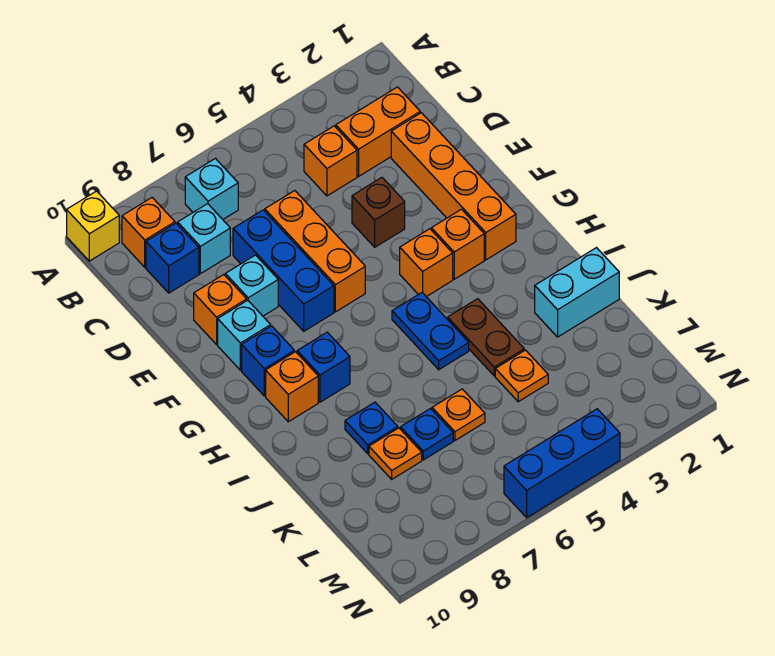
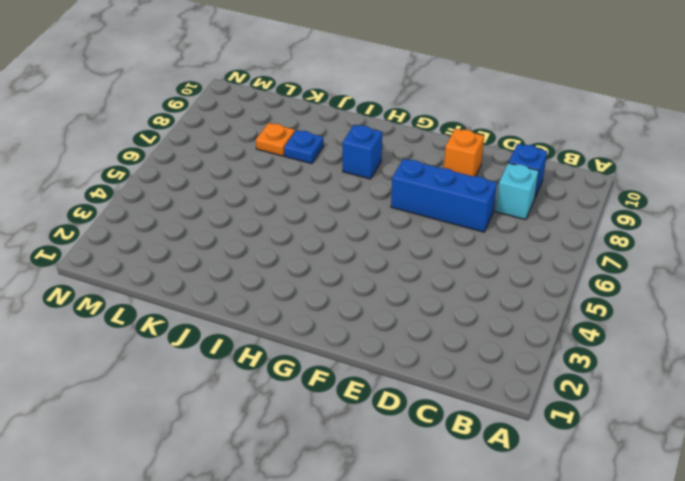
none -> yellow 1x1 brick [67,191,119,261]
none -> cyan 1x1 brick [185,159,238,219]
none -> orange 1x1 brick [122,198,175,267]

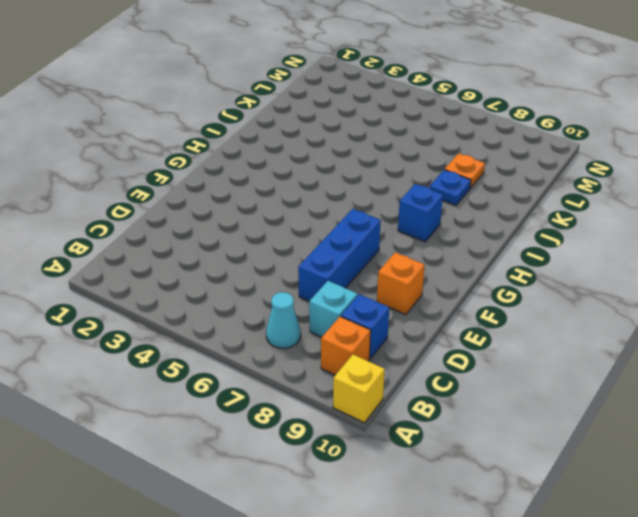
cyan 1x1 cone [266,292,301,348] -> cyan 1x1 brick [185,159,238,219]
none -> orange 1x2 brick [336,87,420,176]
none -> orange 1x1 brick [304,126,357,196]
none -> orange 1x4 brick [391,113,516,260]

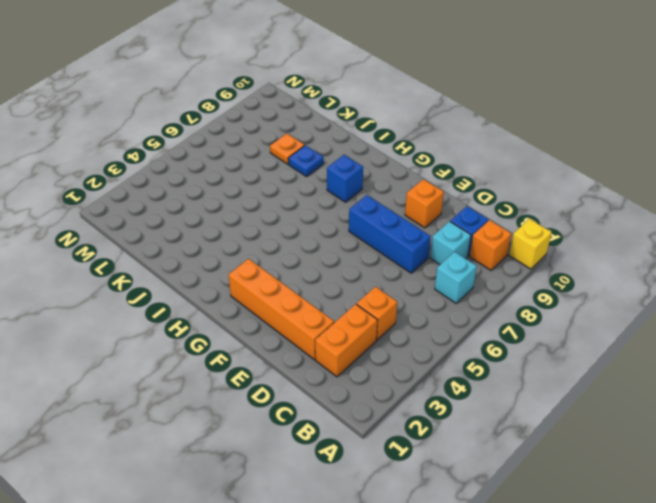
none -> orange 1x3 brick [265,191,365,312]
none -> brown 1x1 brick [352,178,405,247]
none -> cyan 1x1 brick [225,255,278,316]

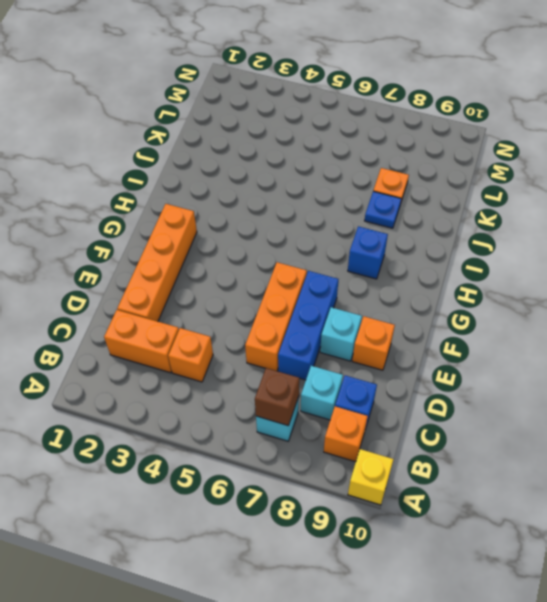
brown 1x1 brick [255,368,299,426] -> brown 1x1 brick moved to [352,178,405,247]
none -> cyan 1x1 brick [218,300,271,370]
none -> orange 1x1 brick [431,209,484,279]
none -> orange 1x1 brick [400,229,453,297]

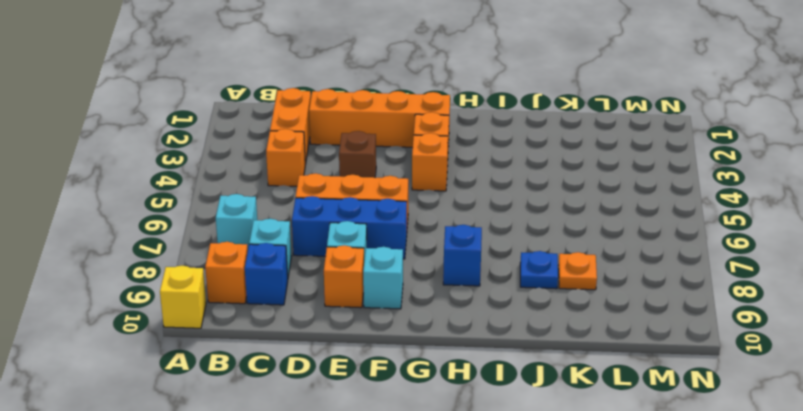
none -> blue 1x1 brick [242,326,294,396]
none -> blue 1x2 plate [392,293,469,370]
none -> orange 1x1 brick [266,352,318,422]

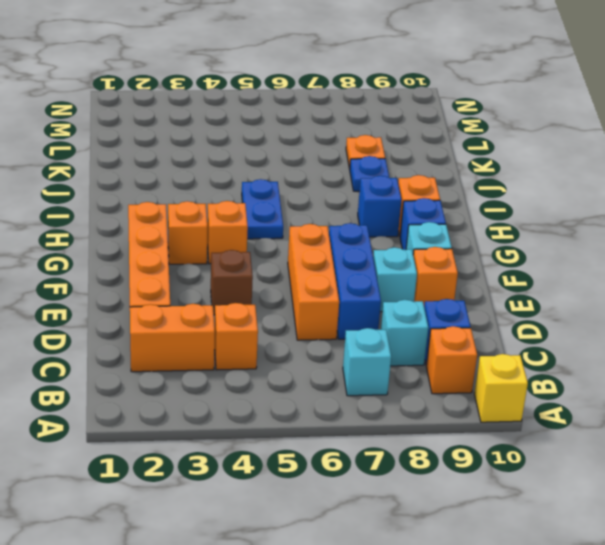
none -> brown 1x2 plate [448,299,524,376]
none -> cyan 1x2 brick [535,248,619,337]
none -> orange 1x1 plate [495,350,548,402]

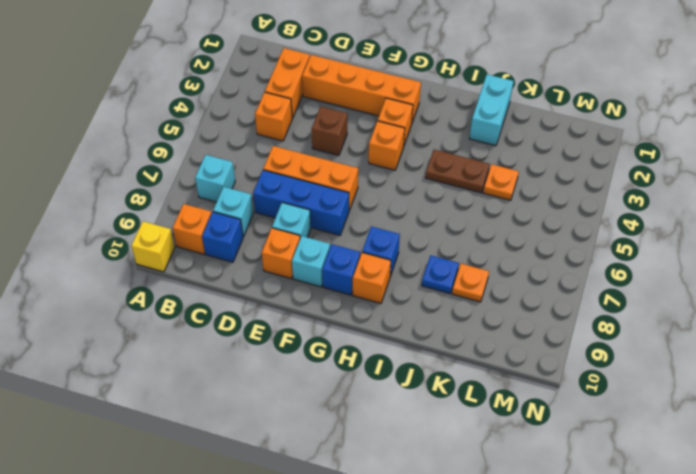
none -> blue 1x2 plate [392,293,469,370]
none -> orange 1x1 plate [432,389,485,440]
none -> blue 1x1 plate [401,409,453,460]

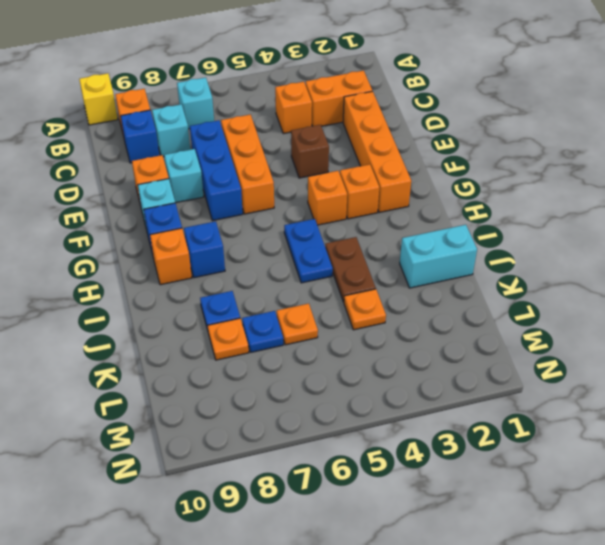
none -> blue 1x3 brick [504,409,620,517]

